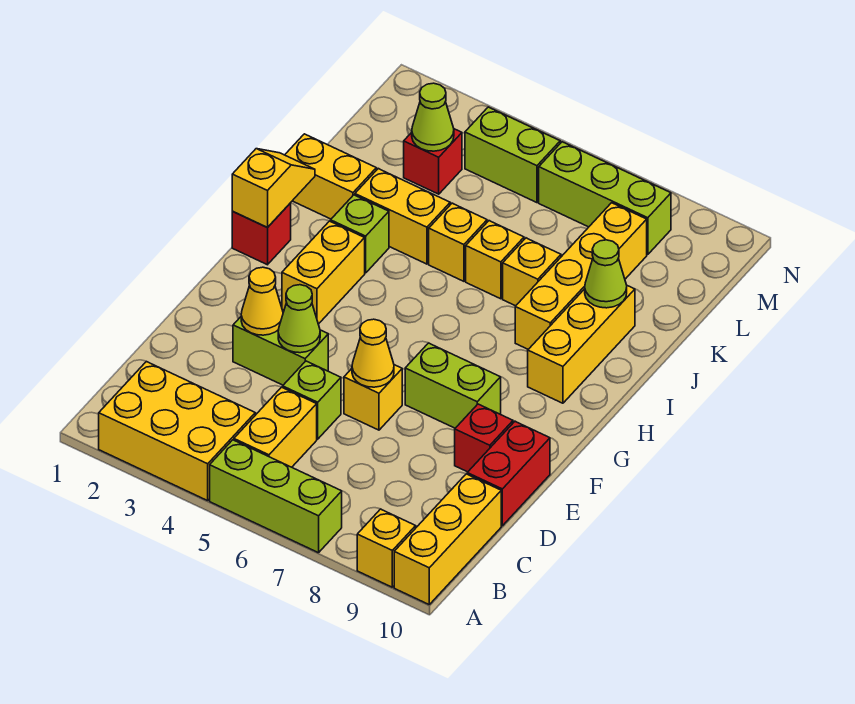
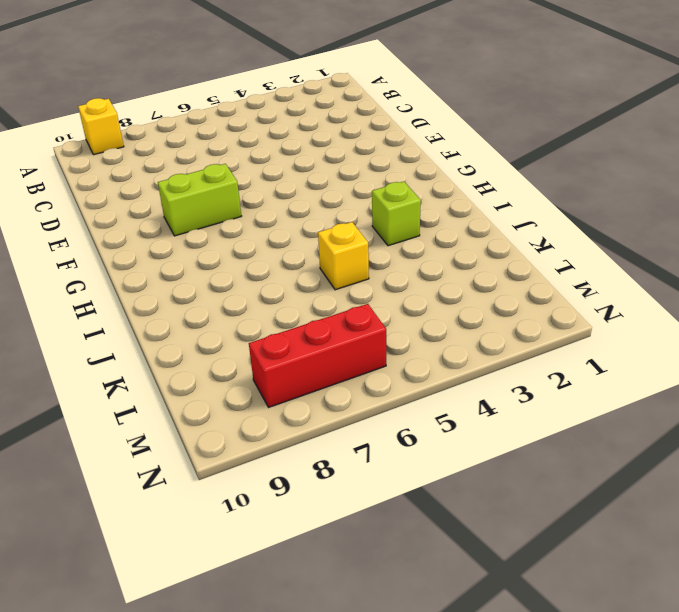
red 1x3 brick [249,304,386,407] -> lime 1x3 brick [539,142,671,255]
none -> yellow 2x3 brick [99,362,255,501]
none -> lime 1x3 brick [210,440,342,553]
none -> yellow 1x3 brick [394,474,501,604]
none -> yellow 1x2 brick [234,387,317,467]

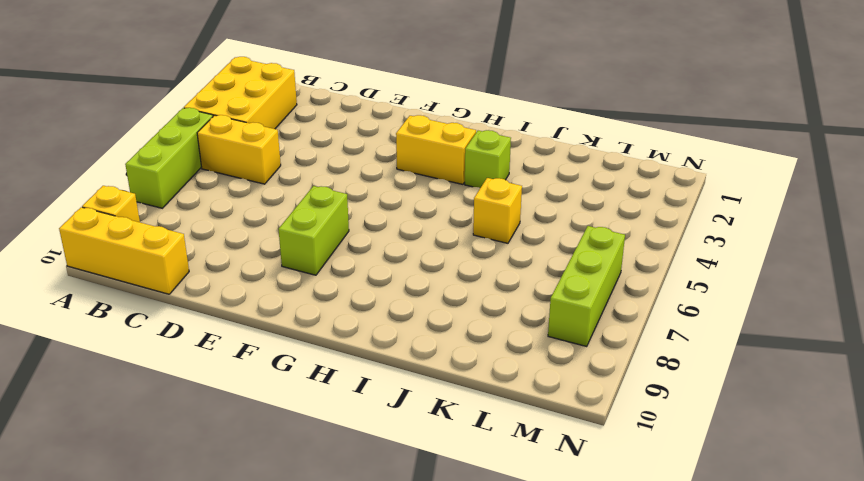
none -> lime 1x1 brick [283,361,341,439]
none -> red 1x2 brick [467,421,550,526]
none -> lime 1x2 brick [233,317,328,385]
none -> yellow 1x1 brick [344,365,402,430]

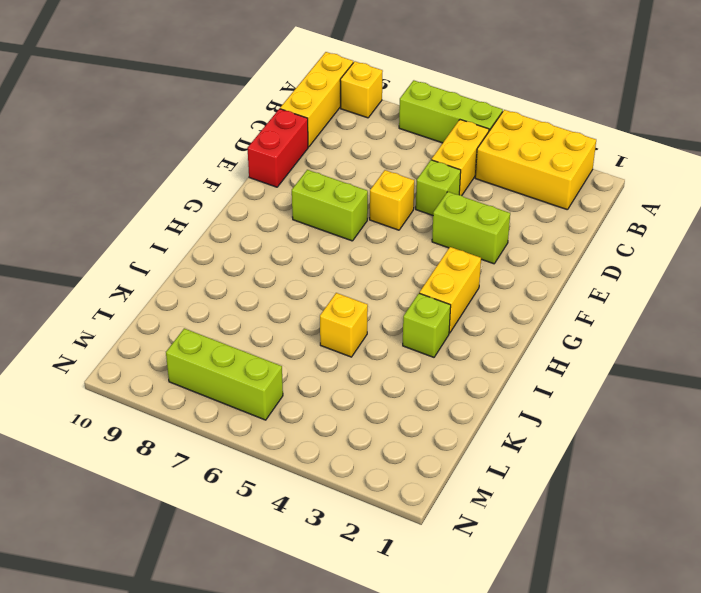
none -> red 1x1 brick [455,404,513,472]
none -> red 1x1 brick [232,203,291,265]
none -> yellow 1x3 brick [528,286,635,403]
none -> yellow 1x4 brick [515,203,647,349]

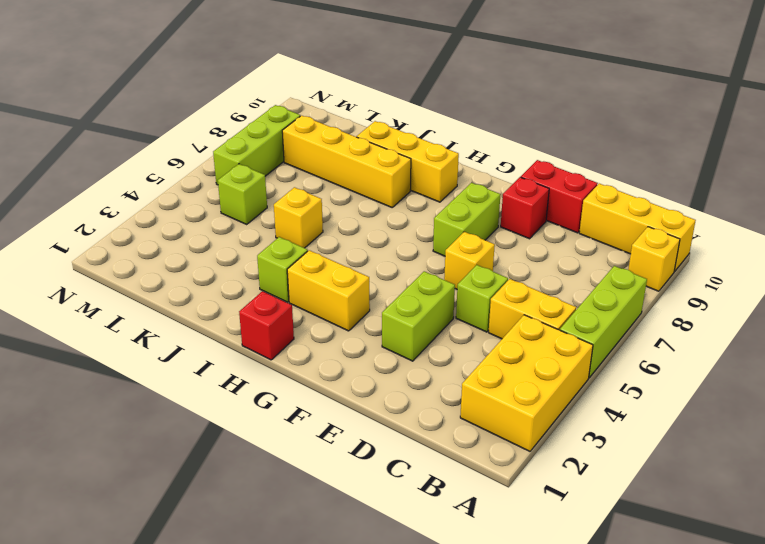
lime 1x1 brick [218,164,267,224] -> none
none -> yellow 1x2 brick [285,134,376,219]
none -> yellow 1x2 brick [355,169,450,264]
none -> yellow 1x1 brick [466,221,524,299]
none -> yellow 1x1 brick [503,238,561,306]

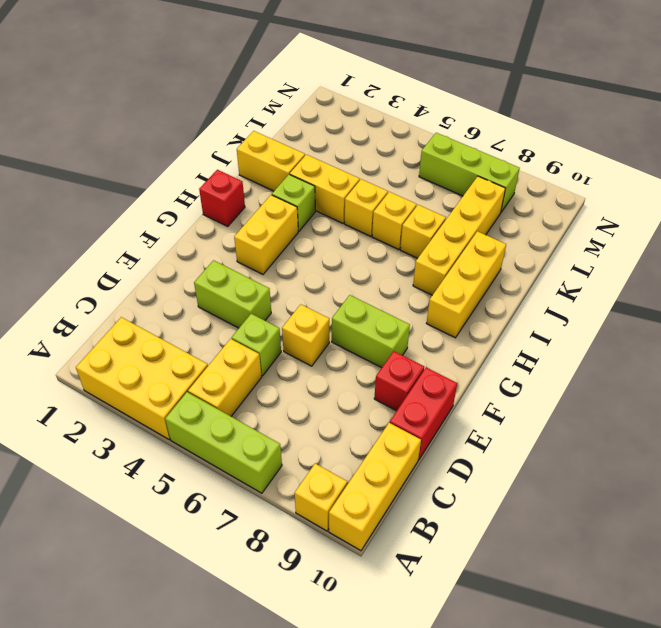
none -> red 1x1 brick [404,129,462,194]
none -> lime 1x2 brick [465,107,560,203]
none -> yellow 1x1 cone [241,267,283,335]
none -> lime 1x1 cone [278,285,320,353]

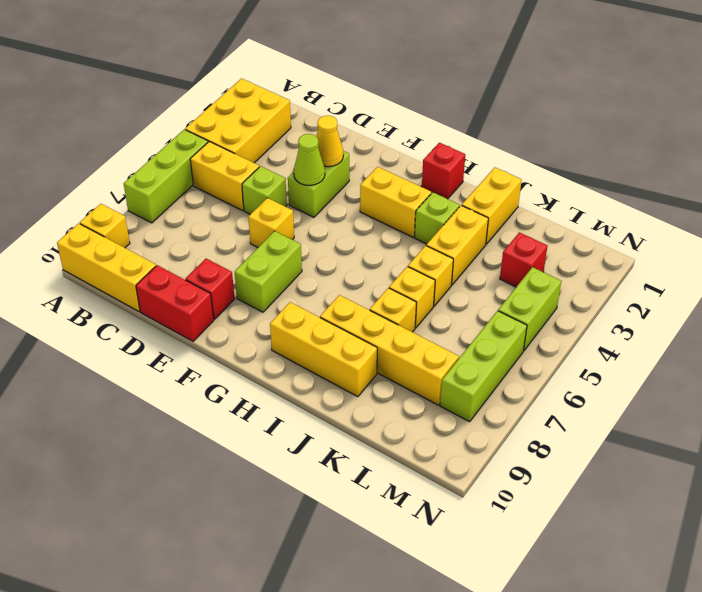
none -> yellow 1x1 cone [352,319,394,387]
none -> yellow 1x2 slope [232,149,315,228]
none -> lime 1x1 cone [585,240,627,308]
none -> lime 1x1 cone [412,83,454,151]

